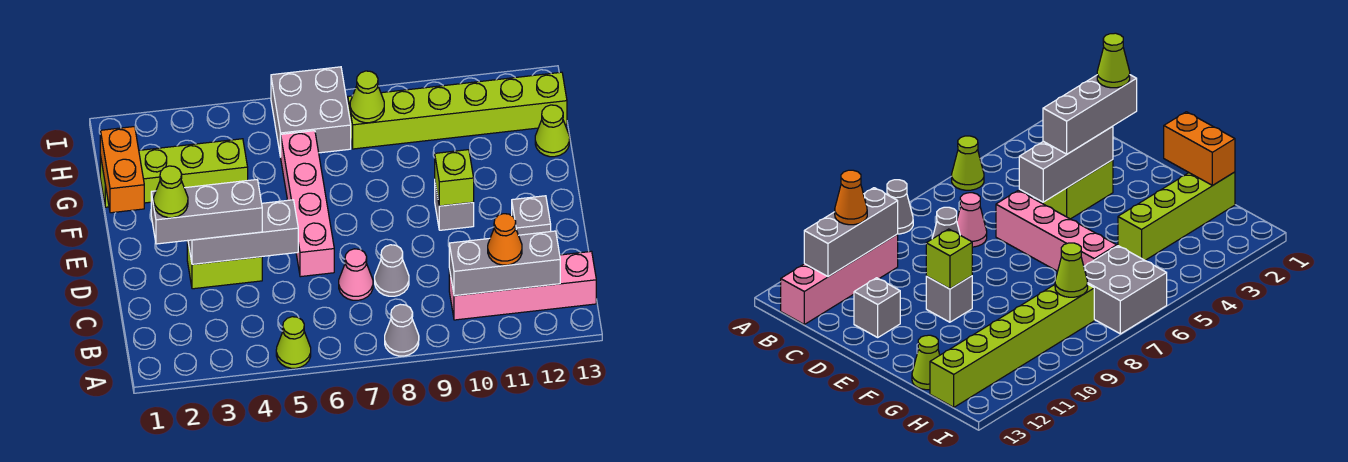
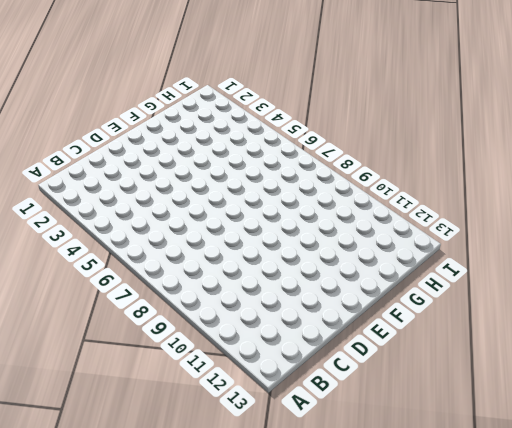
none -> lime 1x1 cone [276,317,311,368]
none -> grey 1x1 cone [385,304,419,356]
none -> pink 1x4 brick [449,251,596,320]

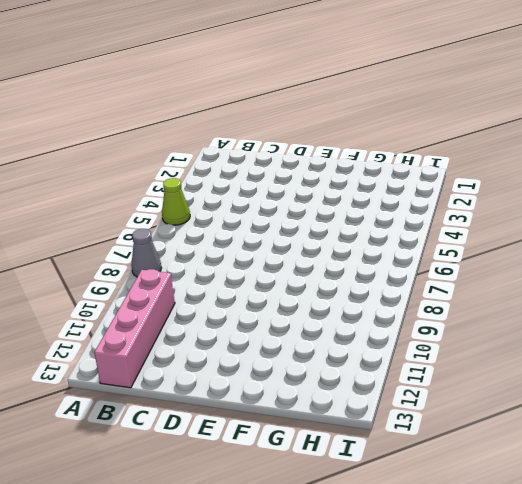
none -> pink 1x1 cone [339,249,373,300]
none -> grey 1x1 cone [375,245,409,296]
none -> lime 1x2 brick [187,240,262,289]

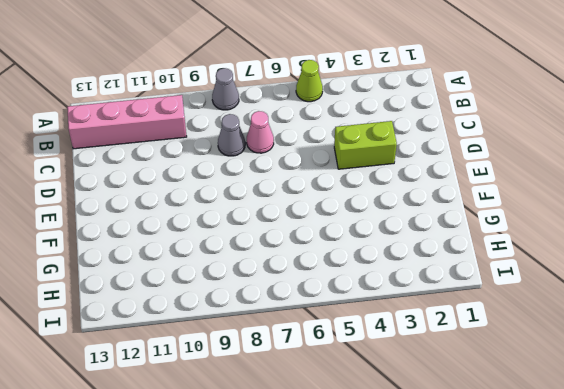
none -> pink 1x4 brick [281,131,334,277]
none -> grey 1x1 brick [512,196,551,235]
none -> grey 1x1 brick [435,183,474,230]

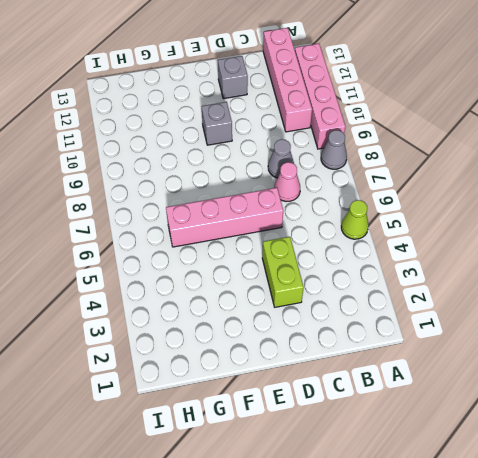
pink 1x4 brick [295,44,345,149] -> none
none -> lime 1x4 brick [100,139,248,207]
none -> lime 1x1 cone [535,105,570,157]
none -> grey 2x2 brick [271,67,351,157]

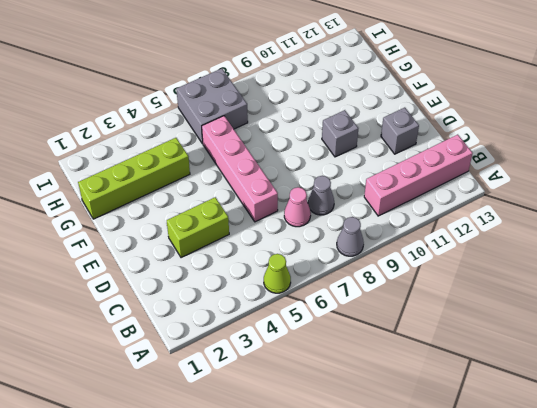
none -> lime 1x1 cone [535,105,570,157]
none -> lime 1x6 brick [348,72,567,149]
none -> grey 1x3 brick [449,231,560,296]

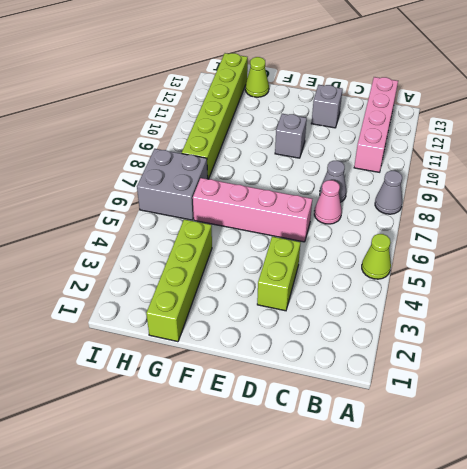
none -> grey 1x3 brick [449,231,560,296]
none -> grey 1x3 brick [188,200,298,264]
none -> lime 1x1 brick [435,150,474,206]

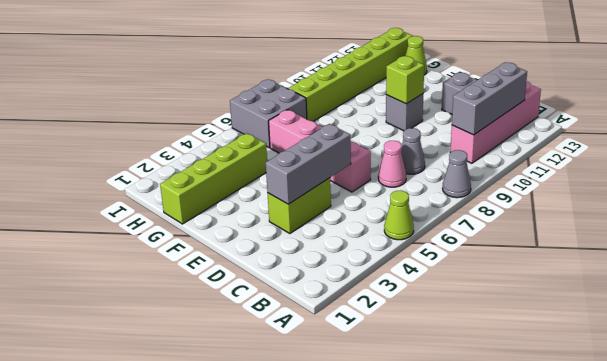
none -> orange 1x2 brick [100,127,144,213]
none -> lime 1x1 cone [350,71,384,123]
none -> orange 1x1 cone [488,214,522,265]

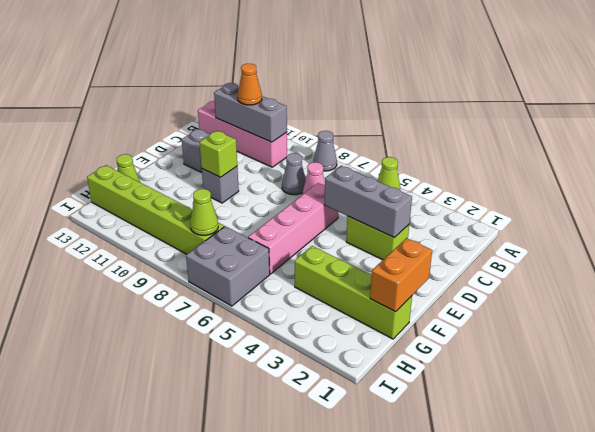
none -> grey 1x3 brick [151,180,262,244]
none -> lime 1x1 cone [154,166,188,218]

